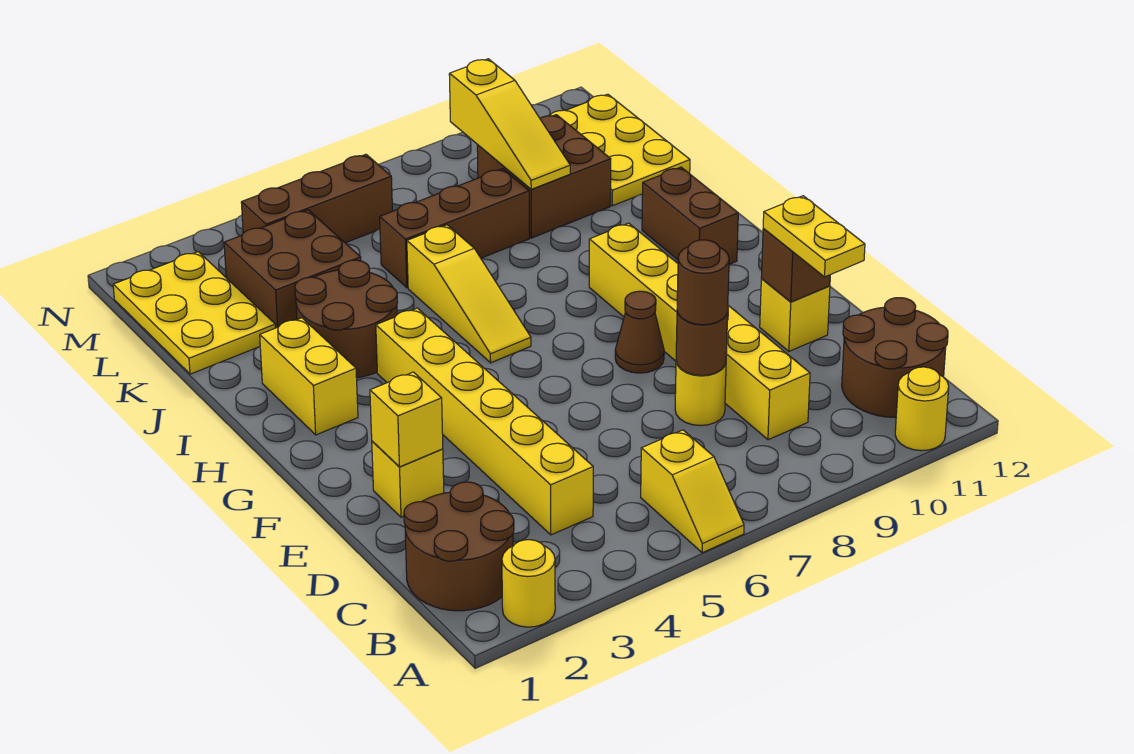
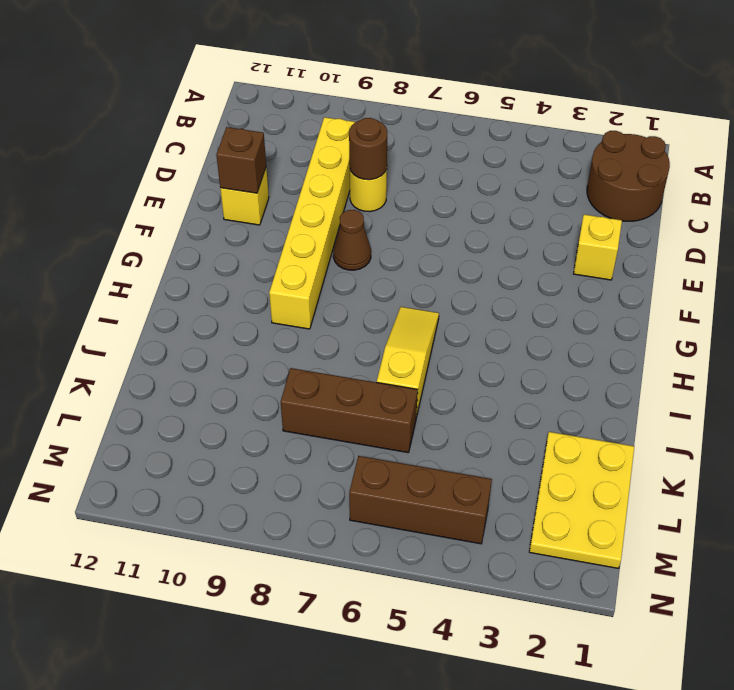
none -> yellow 1x1 round brick [502,540,555,627]
none -> yellow 1x2 slope [641,430,744,553]
none -> yellow 1x1 round brick [895,367,949,451]

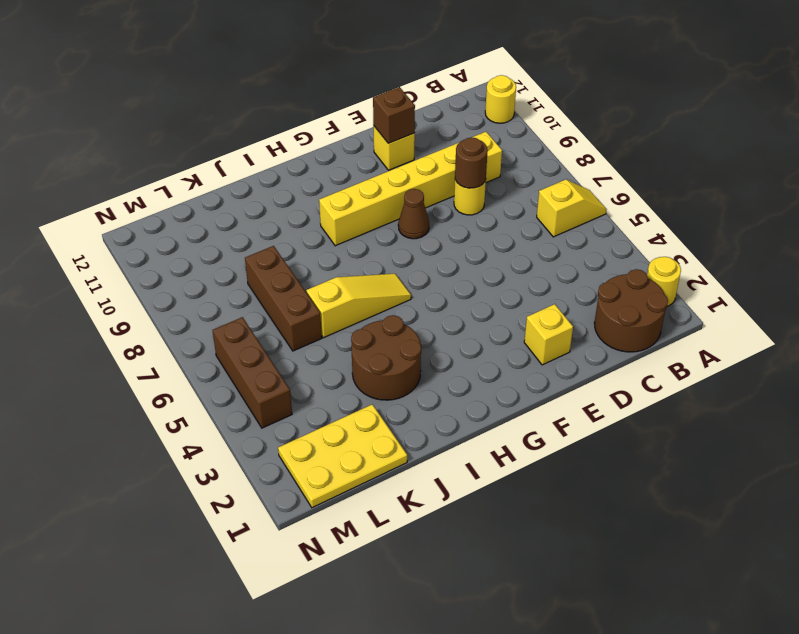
none -> brown 2x2 round brick [842,298,948,417]
none -> yellow 1x6 brick [376,308,593,535]
none -> yellow 1x2 brick [260,318,358,435]

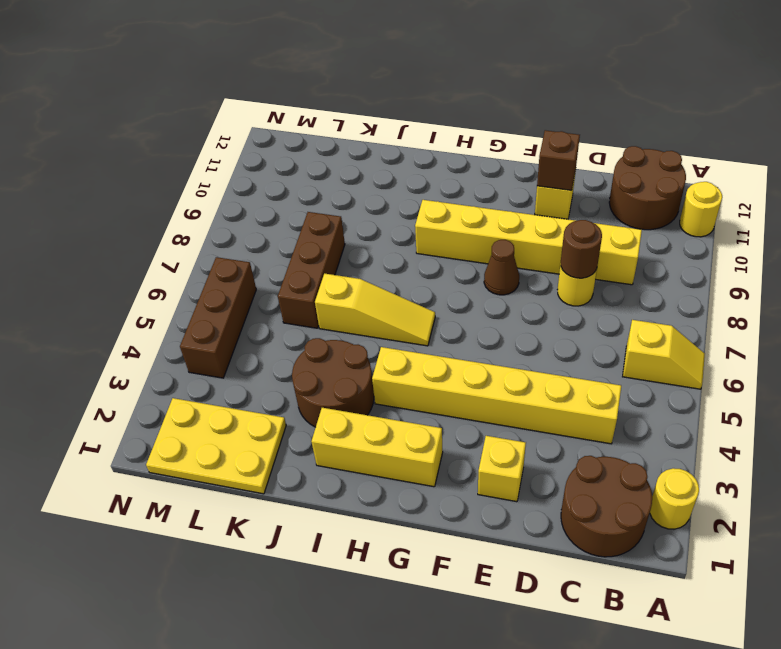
yellow 1x3 brick [312,408,443,487] -> yellow 1x2 brick [260,318,358,435]
none -> brown 1x2 brick [642,167,738,264]
none -> brown 2x2 brick [224,210,361,328]
none -> brown 2x2 brick [477,115,611,238]

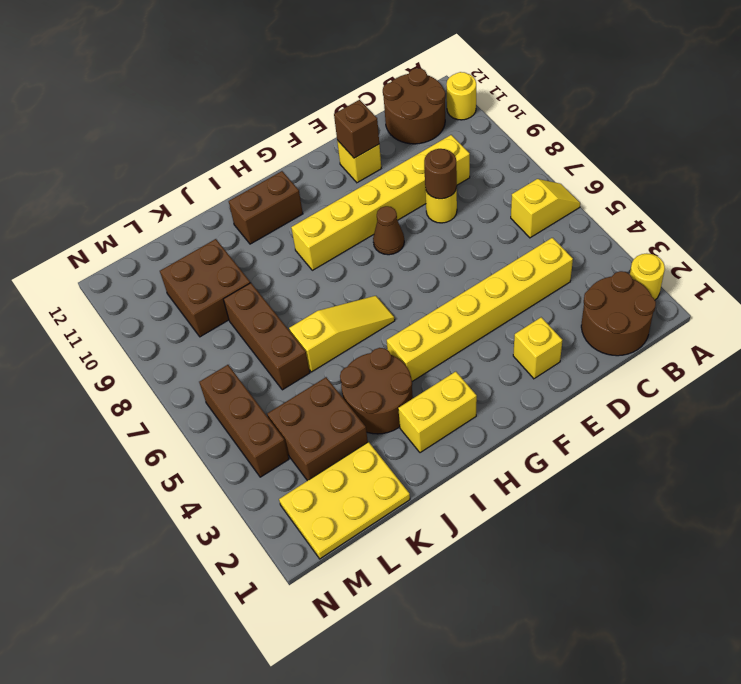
none -> yellow 2x3 plate [550,94,690,206]
none -> yellow 1x1 brick [370,372,443,467]
none -> yellow 1x3 slope [449,59,570,189]

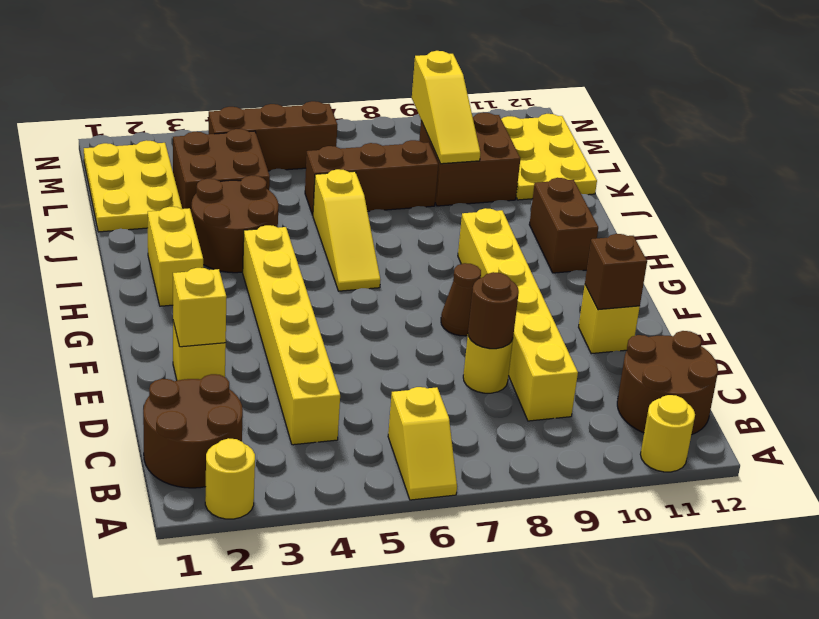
none -> brown 1x1 round brick [677,240,729,325]
none -> yellow 1x2 plate [763,196,865,277]

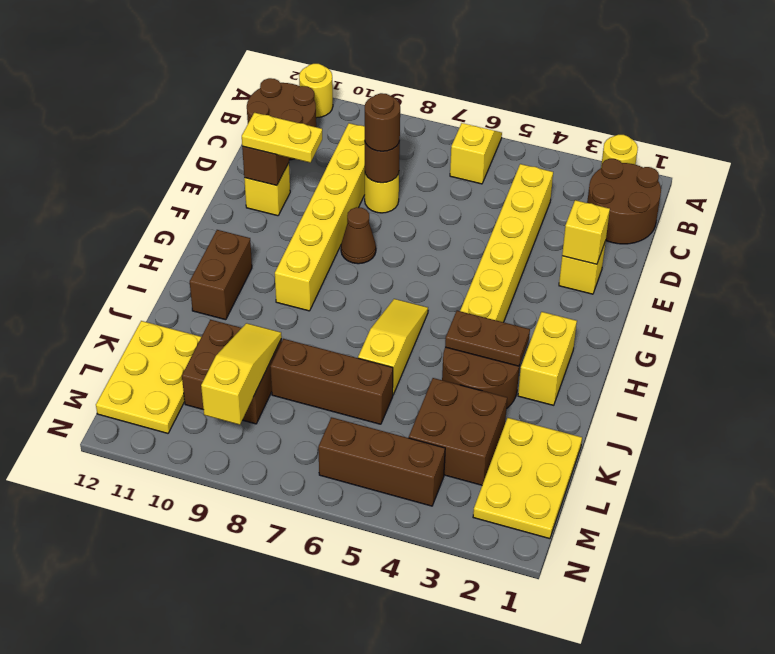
yellow 1x2 plate [242,113,322,163] -> yellow 1x2 plate turned to [763,196,865,277]
brown 1x2 plate [445,311,530,366] -> none

